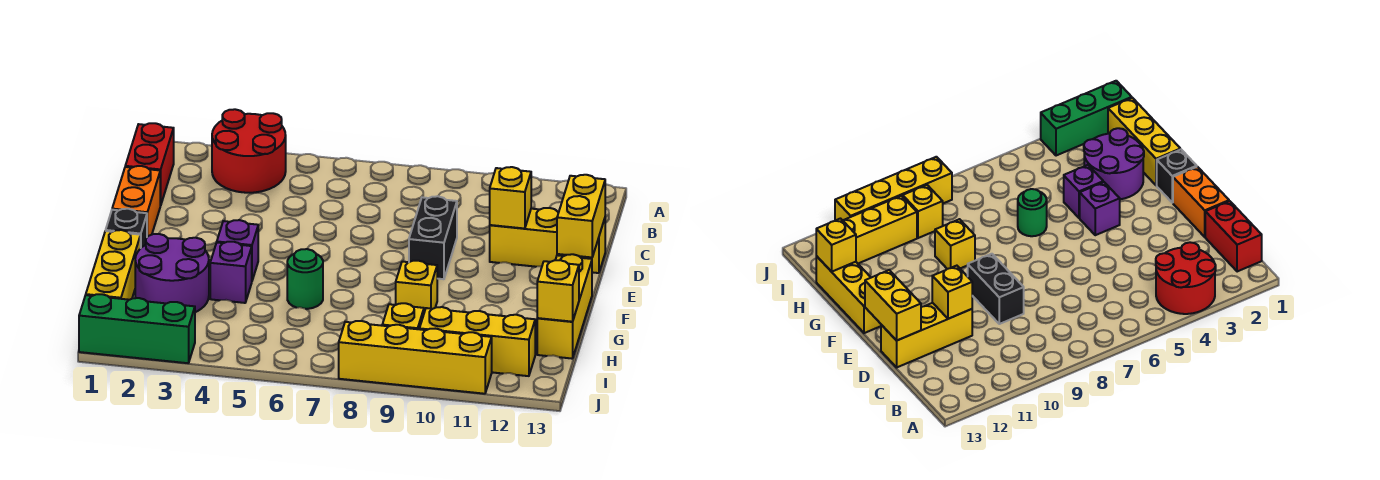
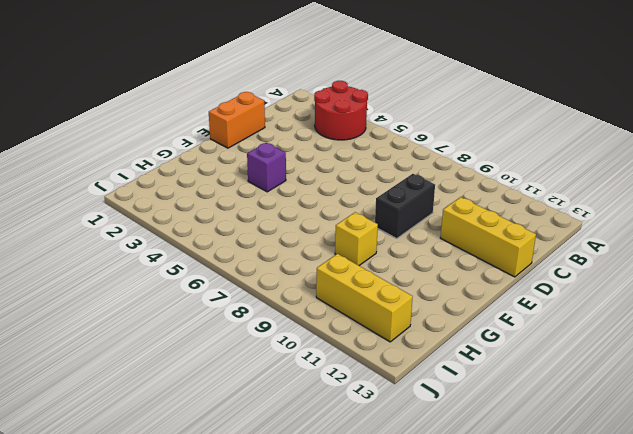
none -> red 1x2 brick [125,123,174,206]
none -> black 1x1 brick [106,209,147,248]
none -> yellow 1x3 brick [537,254,592,359]

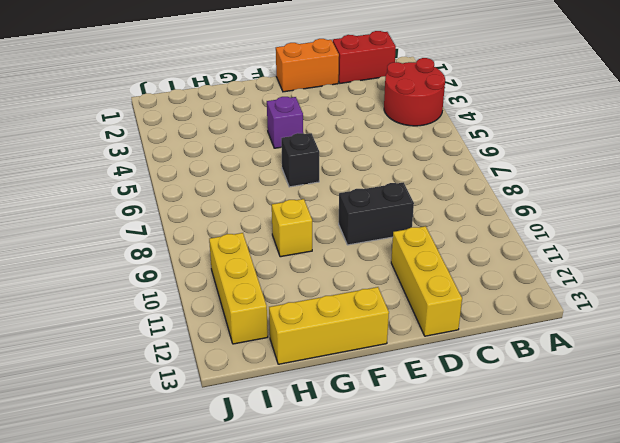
black 1x1 brick [281,133,319,187] -> black 1x1 brick moved to [106,209,147,248]
none -> yellow 1x3 brick [86,230,141,300]
none -> purple 2x2 round brick [135,234,209,312]
none -> purple 1x1 brick [210,242,252,303]

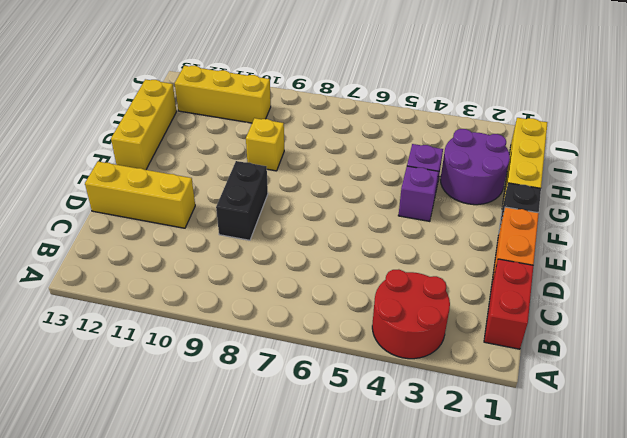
none -> green 1x1 round brick [287,249,323,309]
none -> yellow 1x1 brick [382,303,424,329]
none -> green 1x3 brick [79,294,195,363]

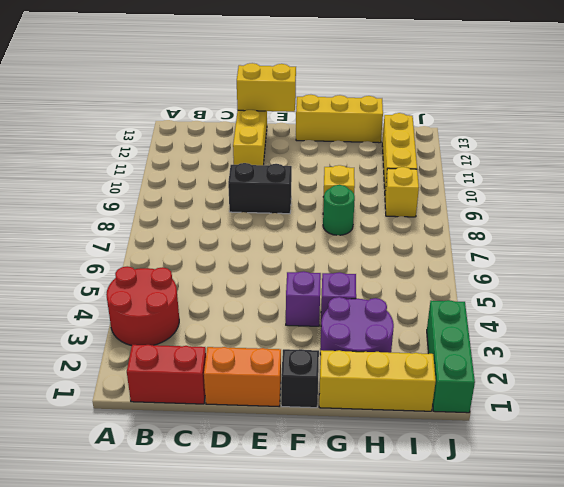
green 1x1 round brick [323,185,355,235] -> green 1x1 round brick moved to [287,249,323,309]
none -> yellow 1x4 brick [339,321,492,394]
none -> yellow 1x1 brick [490,167,531,229]
none -> yellow 1x1 brick [537,260,579,322]

